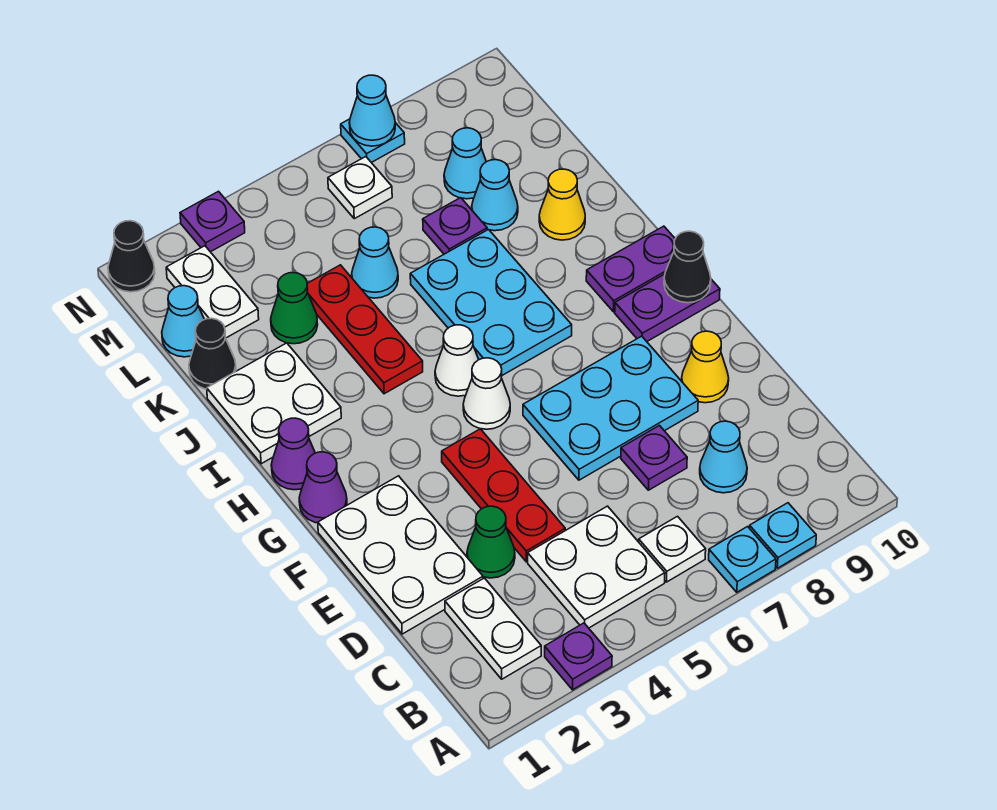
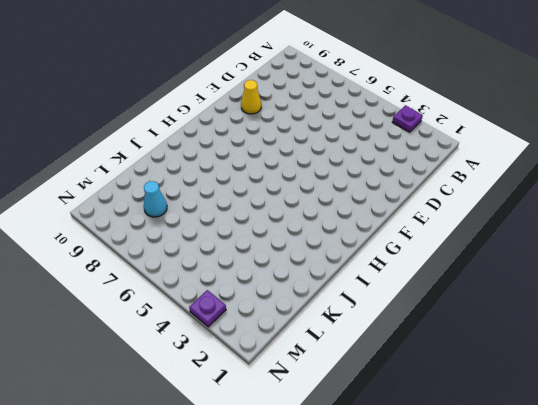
none -> cyan 1x1 plate [709,527,776,592]
none -> cyan 1x1 plate [749,503,816,568]
none -> white 1x2 plate [445,578,541,679]
none -> white 2x2 plate [528,506,665,628]

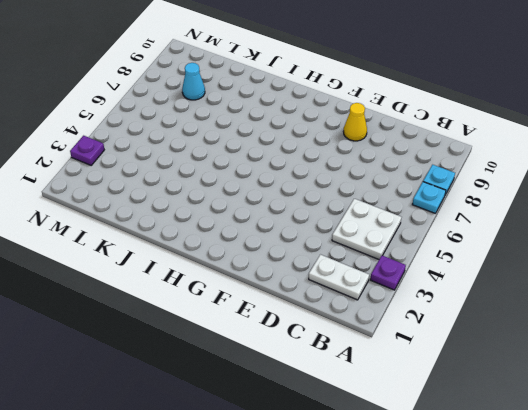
none -> white 1x1 plate [639,516,706,582]
none -> cyan 1x1 cone [700,421,747,493]
none -> white 2x3 plate [318,476,483,634]
none -> green 1x1 cone [467,506,515,578]

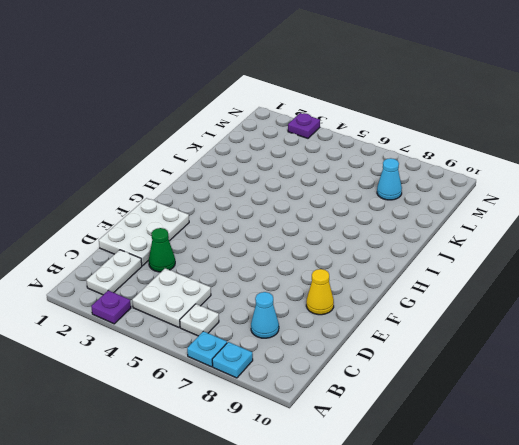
none -> red 1x3 plate [442,429,565,562]
none -> purple 1x1 plate [621,425,687,490]
none -> cyan 2x3 plate [523,336,698,480]
none -> purple 1x1 cone [299,452,347,523]

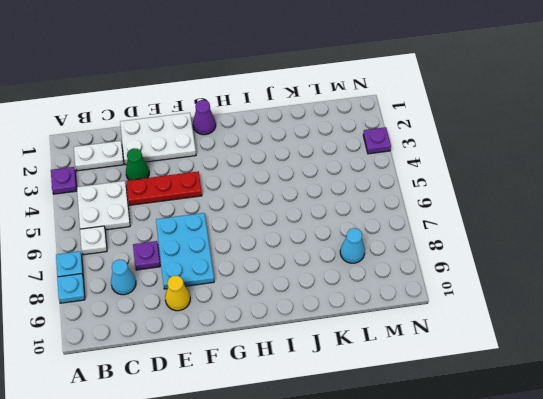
none -> white 1x1 cone [463,358,510,429]
none -> purple 1x2 plate [615,274,720,341]
none -> purple 1x1 cone [271,418,315,490]
none -> white 1x1 cone [435,325,479,396]

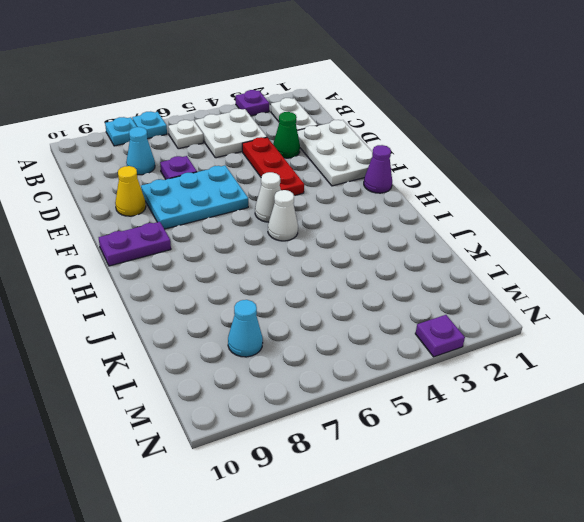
none -> purple 1x1 cone [271,418,315,490]
none -> cyan 2x3 plate [410,230,572,375]
none -> purple 1x2 plate [586,226,675,312]
none -> white 2x2 plate [207,343,341,464]

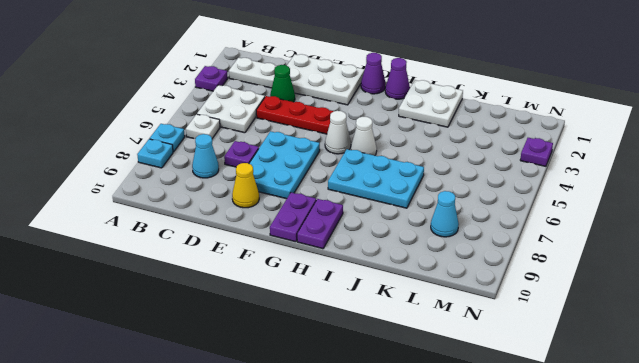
none -> red 1x3 plate [307,265,423,394]
none -> yellow 1x1 cone [539,169,585,240]
none -> black 1x1 cone [189,318,236,389]
none -> green 1x1 cone [271,273,318,344]

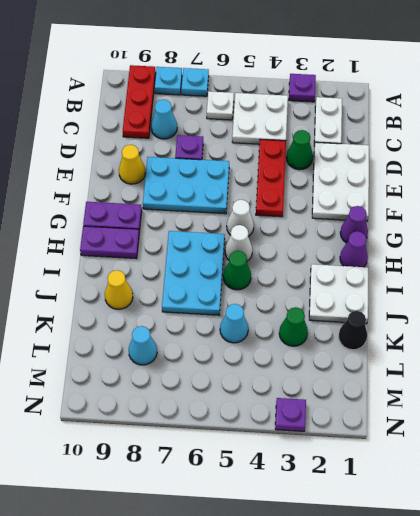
red 1x3 plate [123,65,156,138] -> red 1x3 plate moved to [307,265,423,394]
green 1x1 cone [223,251,251,290] -> none
none -> purple 1x1 plate [423,198,487,254]
none -> cyan 1x1 cone [472,160,518,231]
none -> cyan 1x1 cone [162,286,204,357]
none -> white 1x2 plate [166,246,259,338]

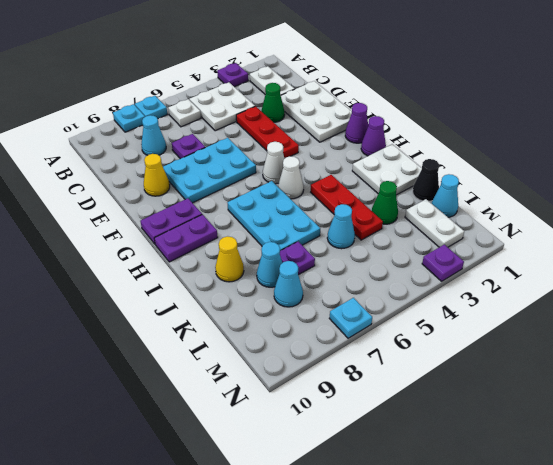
none -> white 1x1 plate [328,157,392,219]
none -> black 1x1 cone [108,221,155,292]
none -> black 1x1 cone [664,231,711,303]
none -> cyan 1x1 cone [349,75,395,146]

